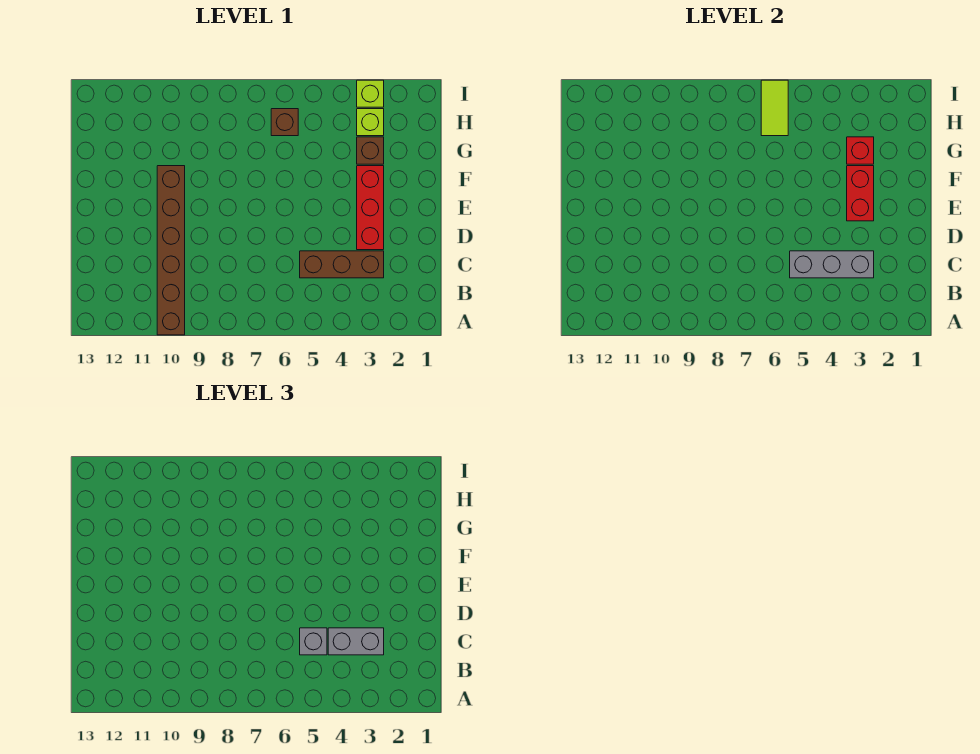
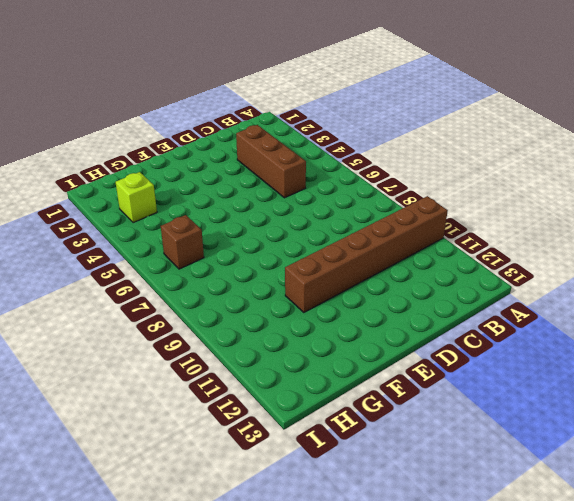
none -> red 1x3 brick [357,166,384,250]
none -> brown 1x1 brick [357,137,384,164]
none -> lime 1x1 brick [357,80,384,107]

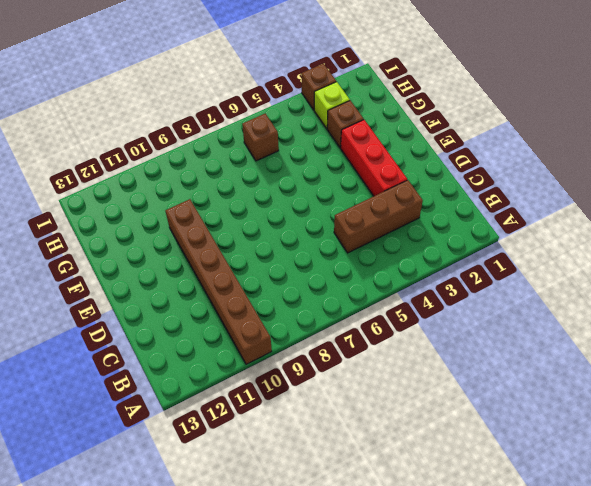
brown 1x1 brick [301,64,336,110] -> lime 1x1 brick [357,80,384,107]
none -> grey 1x3 brick [790,251,874,278]
none -> red 1x2 brick [847,166,874,221]
none -> red 1x1 brick [847,137,874,164]

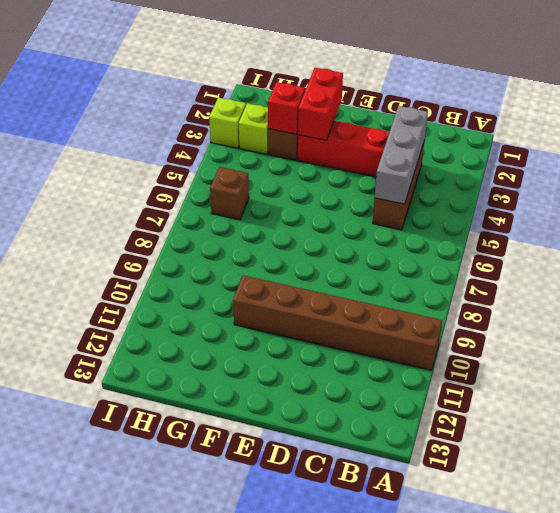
red 1x2 brick [298,68,343,140] -> red 1x2 brick turned to [847,166,874,221]
none -> lime 1x2 tile [761,80,788,136]
none -> grey 1x2 brick [328,628,384,655]
none -> grey 1x1 brick [300,628,327,655]

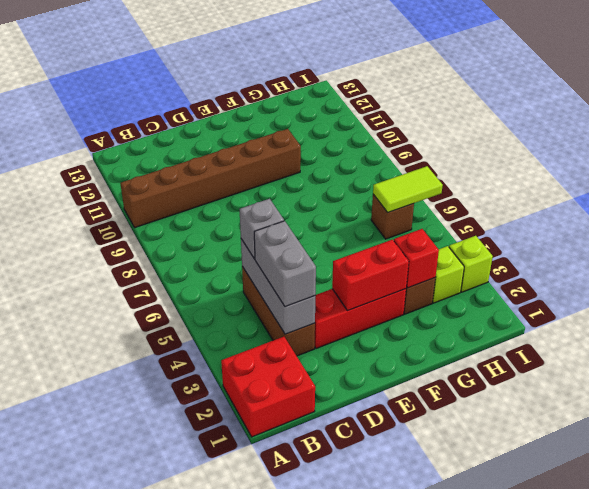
red 2x2 brick [221,337,315,437] -> none

